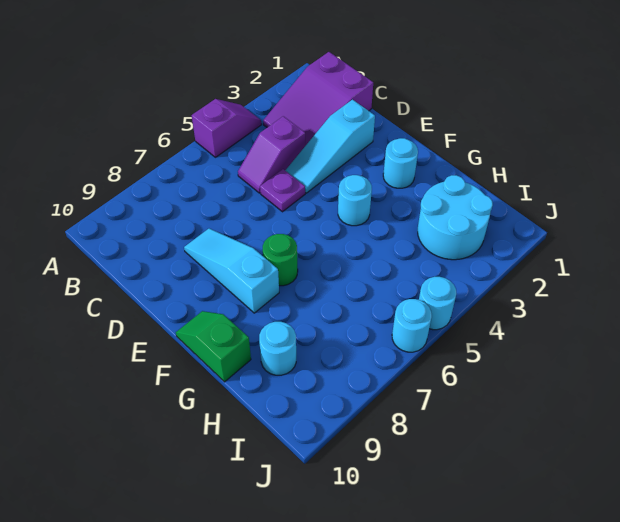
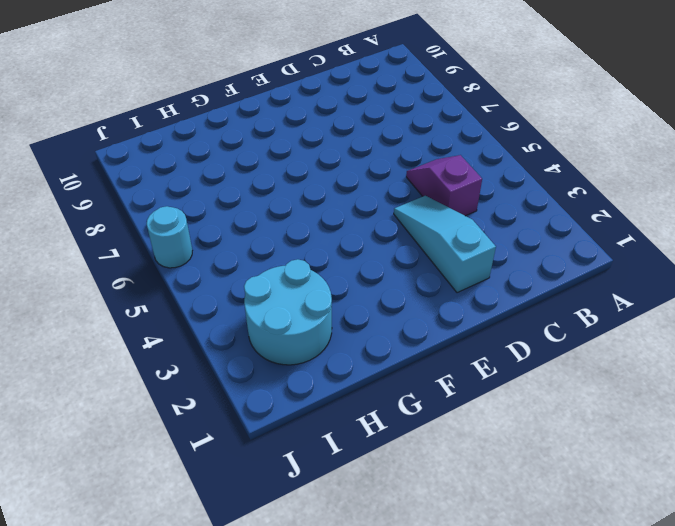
none -> purple 1x2 slope [192,99,261,157]
none -> purple 2x3 slope [263,52,373,146]
none -> purple 1x1 plate [260,169,305,212]

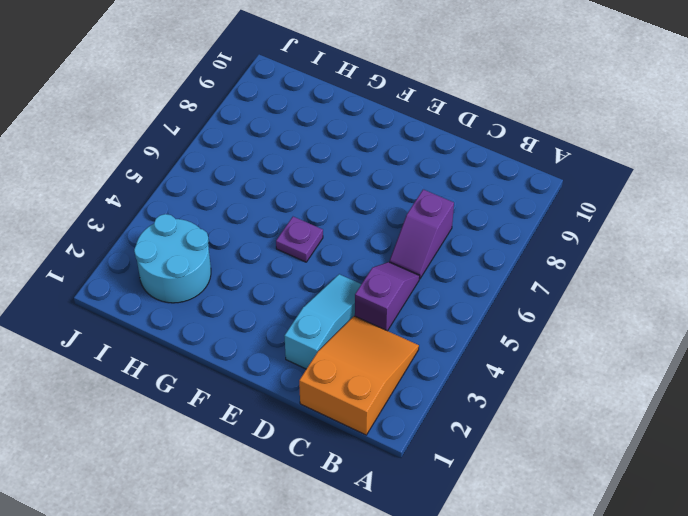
orange 2x3 slope [299,316,419,435] -> purple 2x3 slope [263,52,373,146]
purple 1x2 slope [389,189,454,279] -> purple 1x2 slope moved to [192,99,261,157]
purple 1x1 plate [276,217,323,262] -> purple 1x1 plate moved to [260,169,305,212]
none -> cyan 1x3 slope [184,229,279,313]
none -> cyan 1x1 round brick [383,138,418,188]
none -> cyan 1x1 round brick [338,175,372,226]

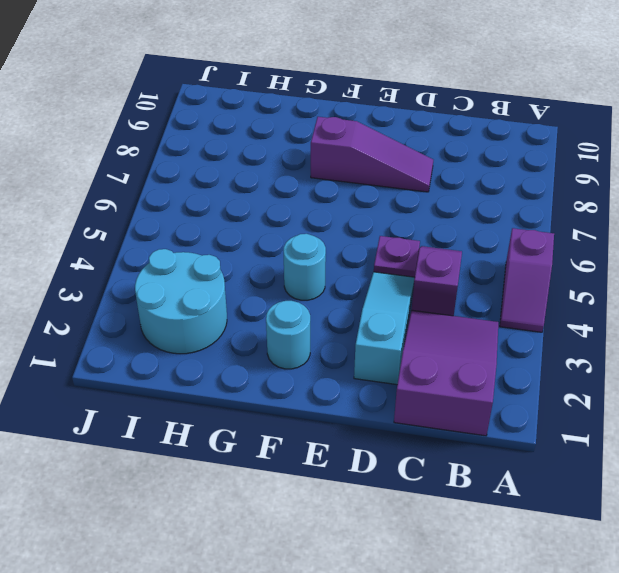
purple 1x3 slope [311,117,433,192] -> cyan 1x3 slope [184,229,279,313]
none -> green 1x1 round brick [263,234,298,286]
none -> green 1x2 slope [176,311,251,382]
none -> cyan 1x1 round brick [259,322,296,375]

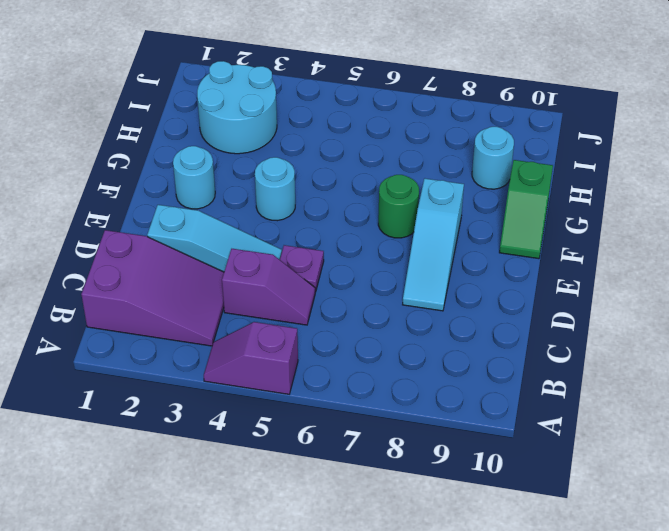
none -> cyan 1x1 round brick [419,277,456,330]
none -> cyan 1x1 round brick [392,299,432,352]

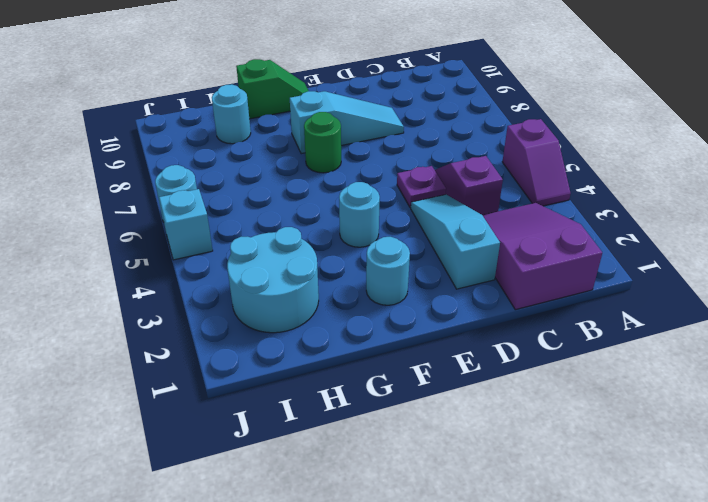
cyan 1x1 brick [159,189,213,260] -> cyan 1x1 round brick [419,277,456,330]

